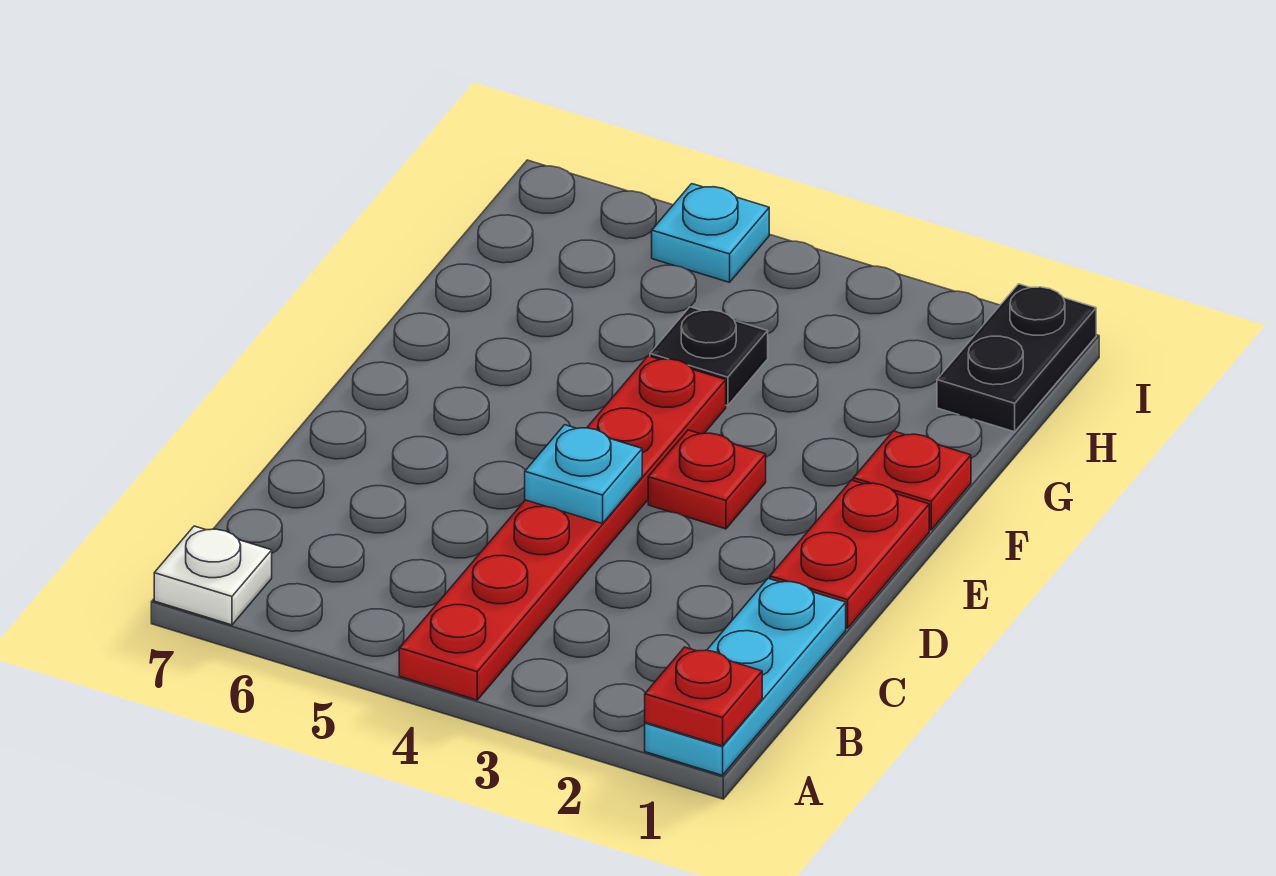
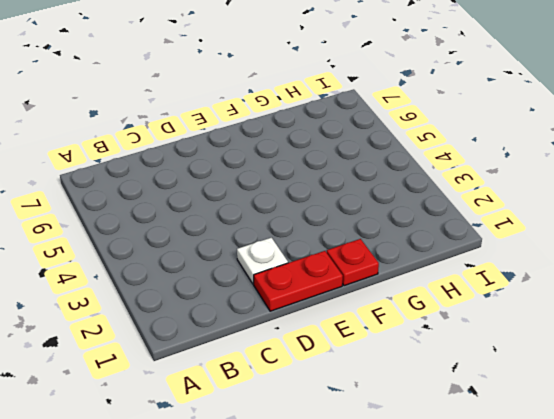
white 1x1 plate [237,238,288,284] -> white 1x1 plate moved to [154,526,272,625]
none -> cyan 1x3 plate [645,578,846,775]
none -> red 1x6 plate [399,356,726,700]

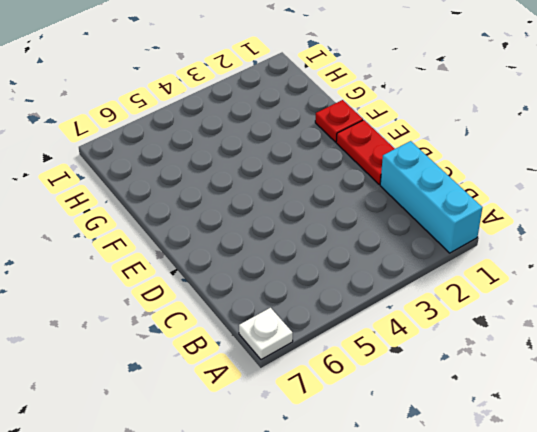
cyan 1x3 brick [380,141,482,253] -> cyan 1x3 plate [645,578,846,775]
none -> red 1x6 plate [399,356,726,700]
none -> red 1x1 plate [648,430,766,529]

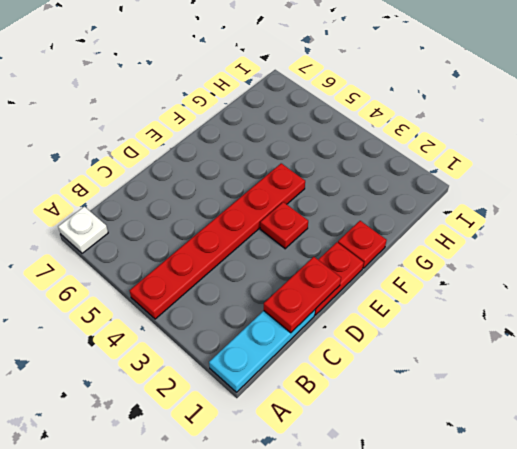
red 1x2 plate [264,257,341,333] -> none
none -> black 1x1 plate [650,307,768,406]
none -> black 1x2 plate [937,284,1096,432]

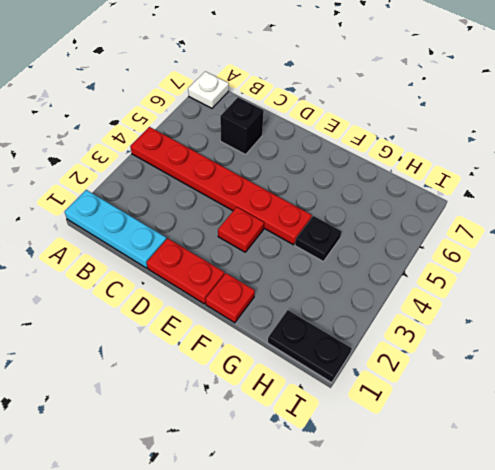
black 1x1 brick [220,97,264,155] -> none
none -> cyan 1x1 plate [652,184,769,282]
none -> red 1x1 plate [645,647,762,746]

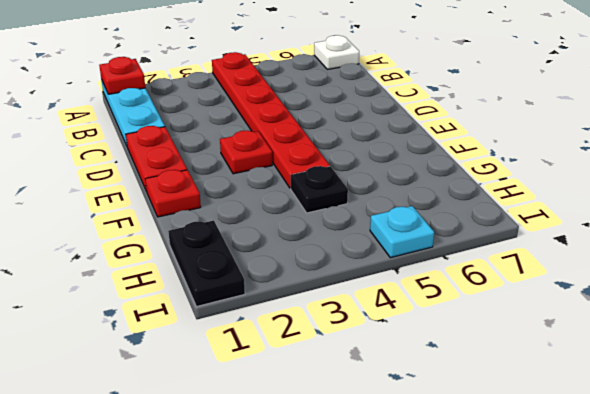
none -> cyan 1x1 plate [525,425,642,524]

